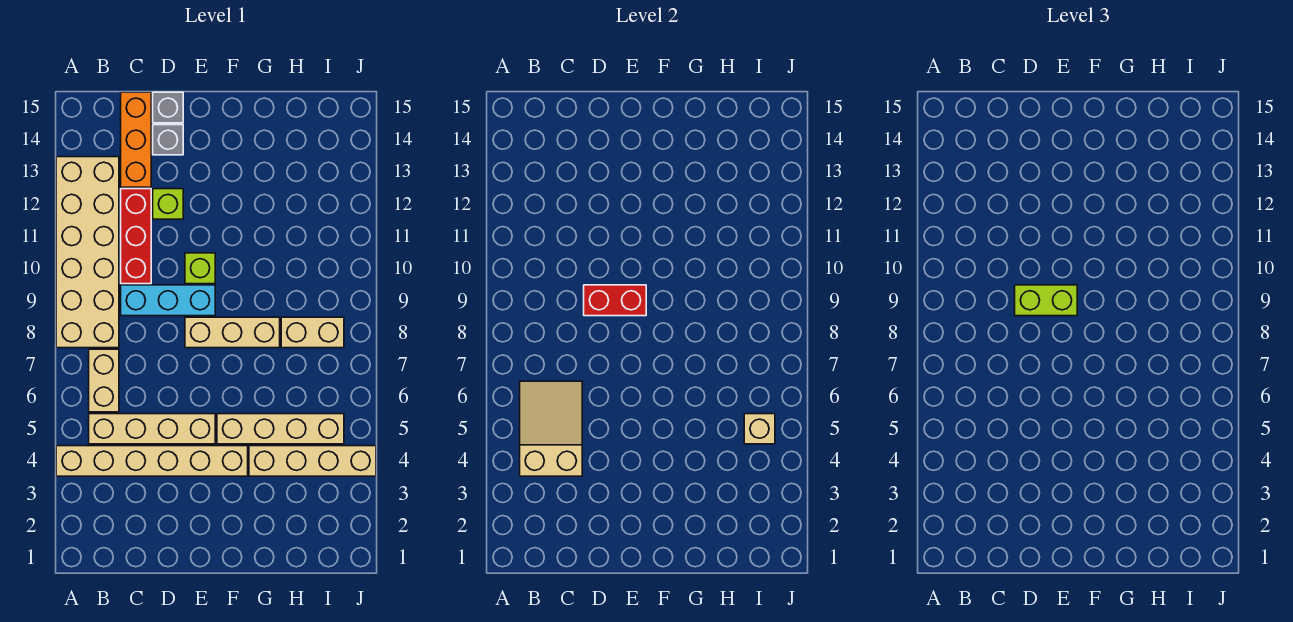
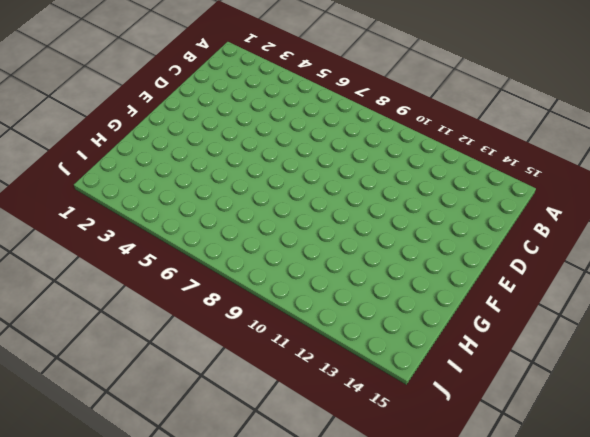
none -> tan 1x6 brick [56,446,248,476]
none -> tan 2x6 brick [56,157,119,348]
none -> tan 1x4 brick [89,414,215,444]

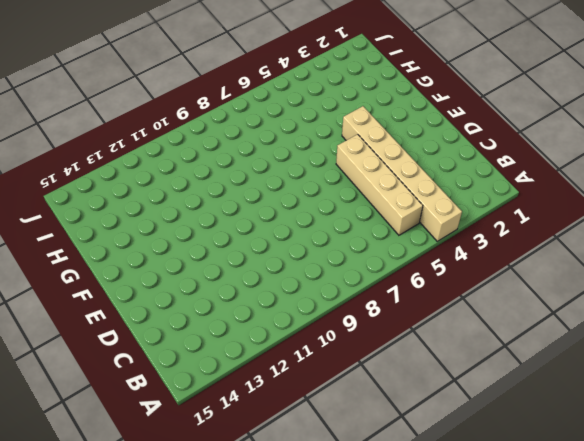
none -> tan 2x6 brick [56,157,119,348]
none -> tan 1x2 brick [89,349,119,412]
none -> cyan 1x3 brick [121,285,215,316]

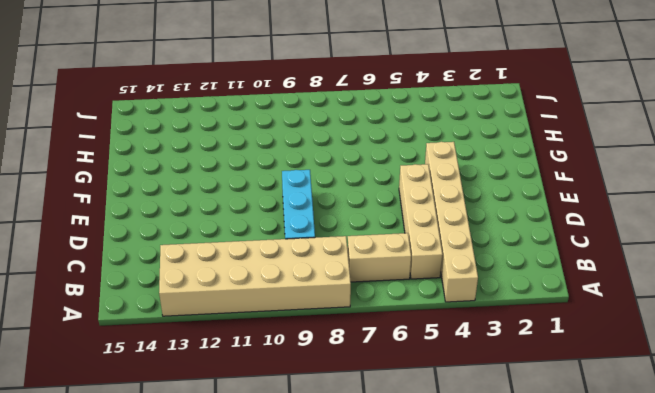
none -> red 1x3 brick [121,189,151,284]
none -> orange 1x3 brick [121,92,151,187]
none -> lime 1x1 brick [153,189,183,219]

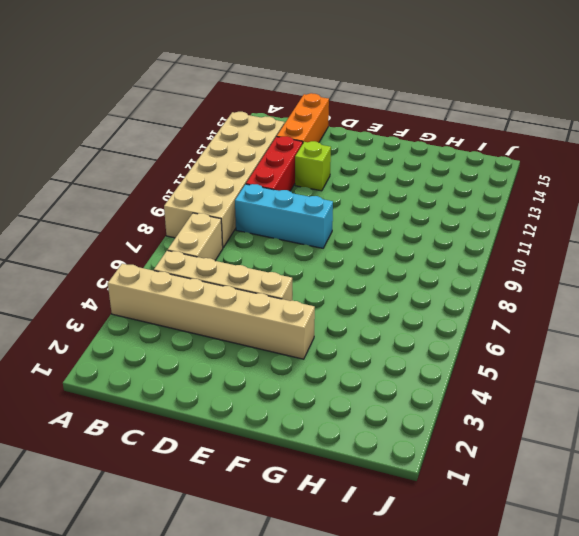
none -> grey 1x1 brick [153,125,183,155]
none -> grey 1x1 brick [153,92,183,123]
none -> tan 1x3 brick [185,317,280,348]

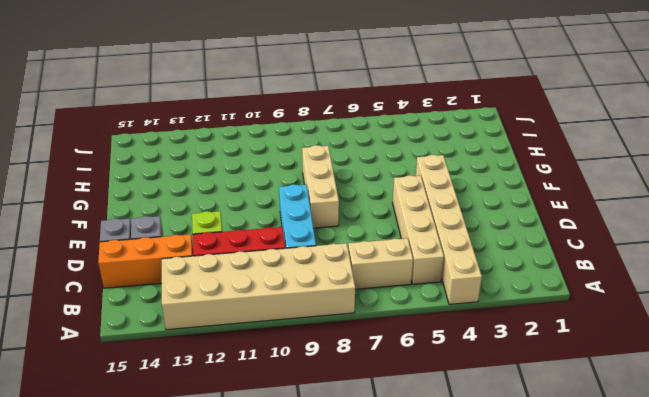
none -> lime 1x1 brick [185,253,215,284]
none -> tan 1x4 brick [217,414,344,444]
none -> tan 1x4 brick [249,446,376,476]

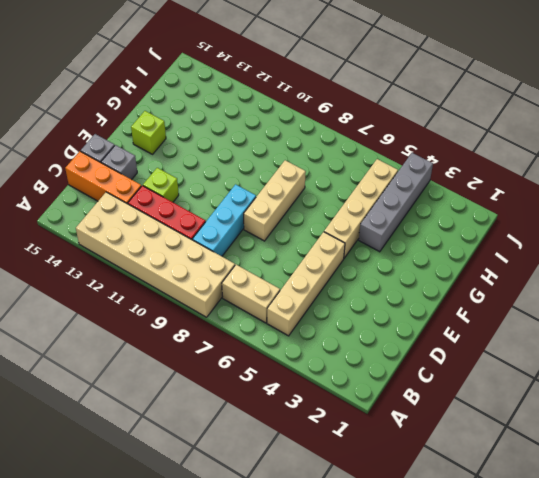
lime 1x1 brick [131,111,166,154] -> lime 1x1 brick moved to [185,253,215,284]
grey 1x4 brick [359,153,433,252] -> tan 1x4 brick [249,446,376,476]
none -> tan 1x6 brick [56,446,248,476]
none -> tan 1x2 brick [281,317,344,348]
none -> tan 2x3 slope [520,381,582,476]

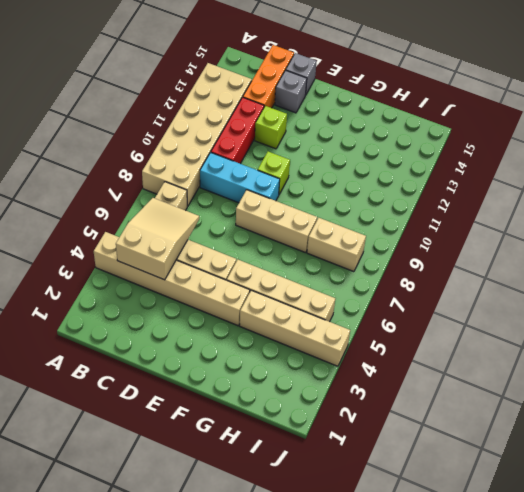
none -> red 1x2 brick [584,285,646,316]
none -> tan 1x1 brick [744,414,775,444]
none -> lime 1x2 brick [1015,285,1077,316]

